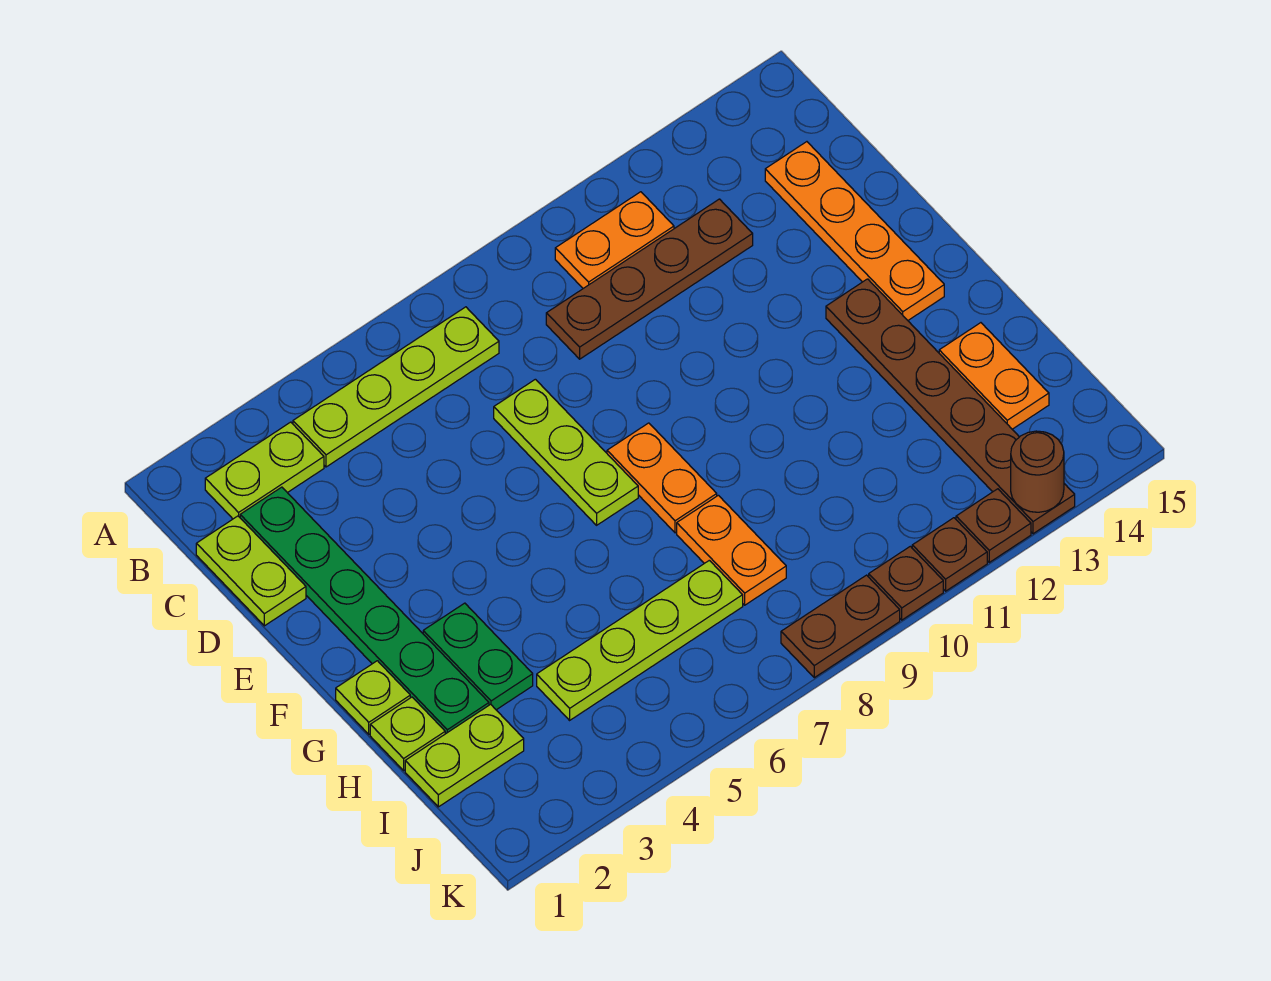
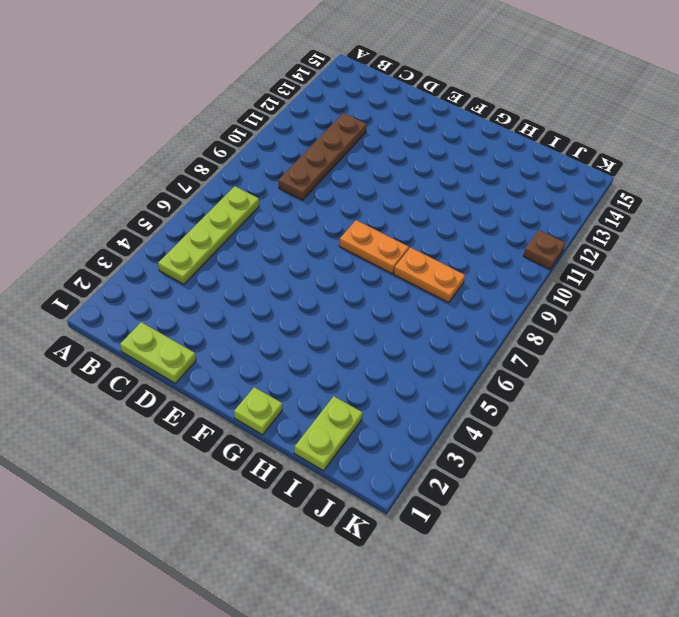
none -> lime 1x2 plate [205,422,324,519]
none -> orange 1x2 plate [555,192,674,288]
none -> green 1x6 plate [240,487,489,734]

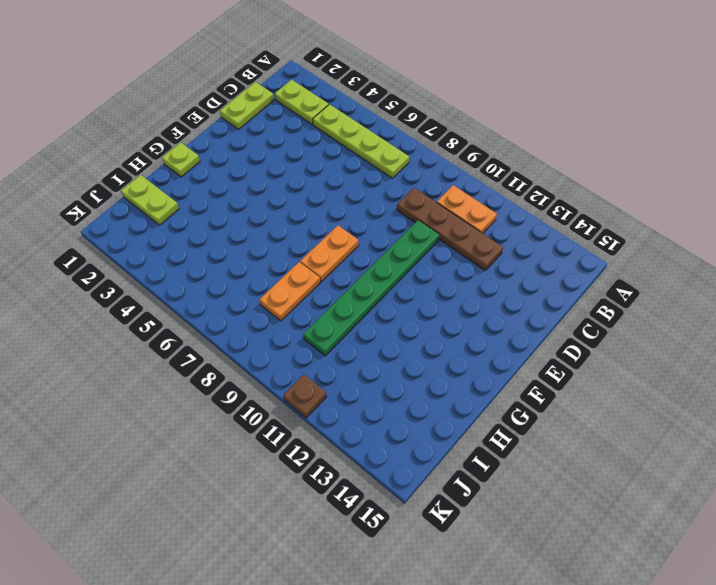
green 1x6 plate [303,220,439,356] -> green 1x6 plate moved to [240,487,489,734]
none -> orange 1x4 plate [765,142,944,320]
none -> lime 1x3 plate [494,379,638,525]
none -> brown 1x6 plate [826,279,1075,534]

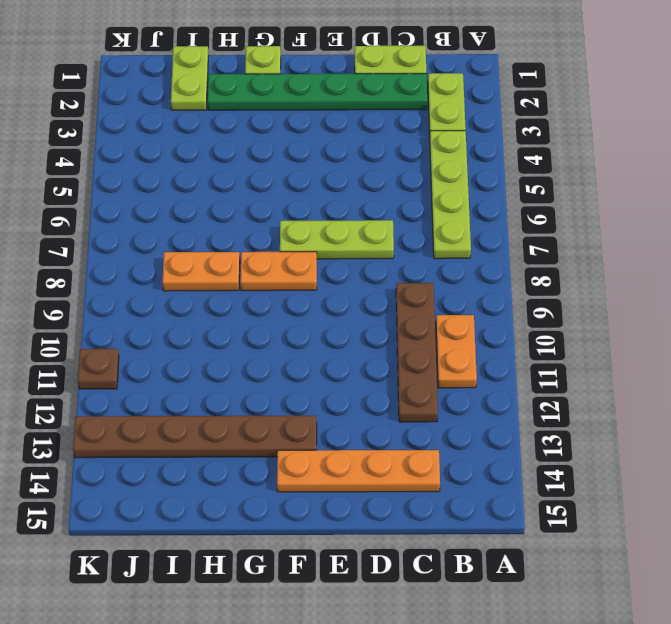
none -> green 1x2 plate [423,603,533,710]
none -> lime 1x1 plate [370,697,445,770]
none -> orange 1x2 plate [939,323,1049,429]

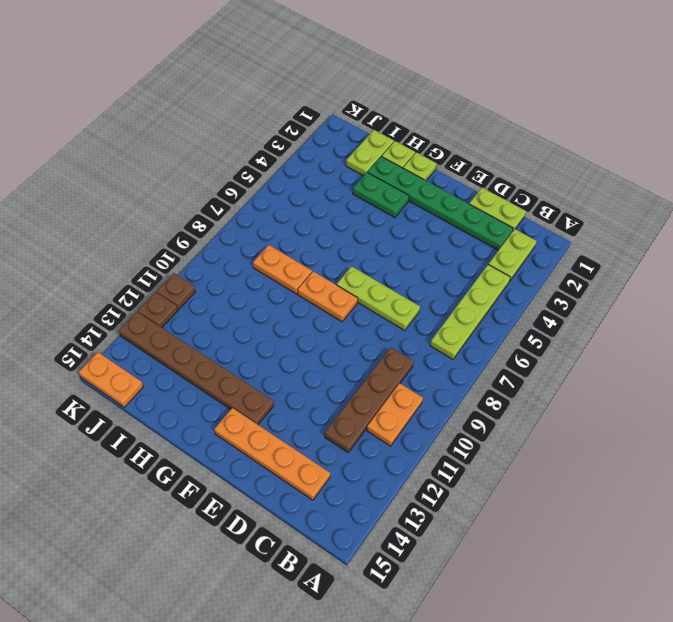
orange 1x2 plate [79,352,143,407] -> orange 1x2 plate moved to [939,323,1049,429]
none -> lime 1x4 plate [537,560,743,720]
none -> brown 1x2 plate [781,575,900,678]
none -> brown 1x1 plate [869,546,943,620]

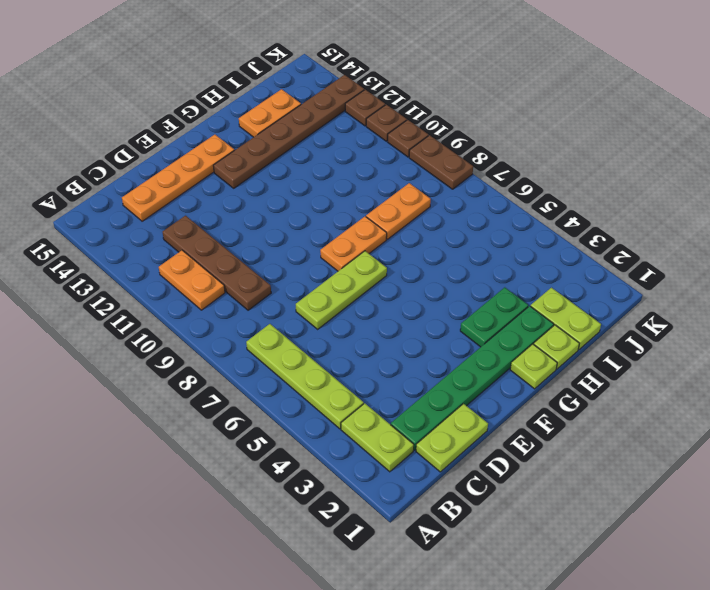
none -> lime 1x4 plate [537,560,743,720]
none -> brown 1x1 round brick [1011,431,1064,512]

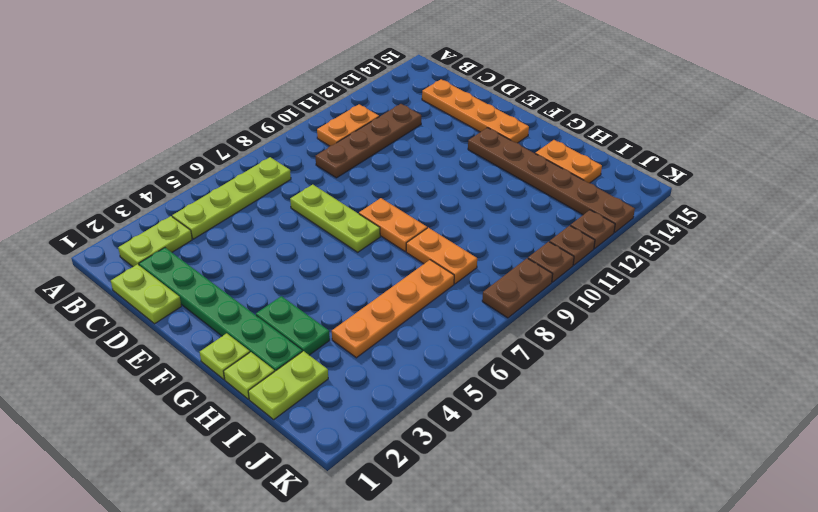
orange 1x4 plate [332,260,454,358] -> lime 1x4 plate [537,560,743,720]
none -> brown 1x1 round brick [1011,431,1064,512]

